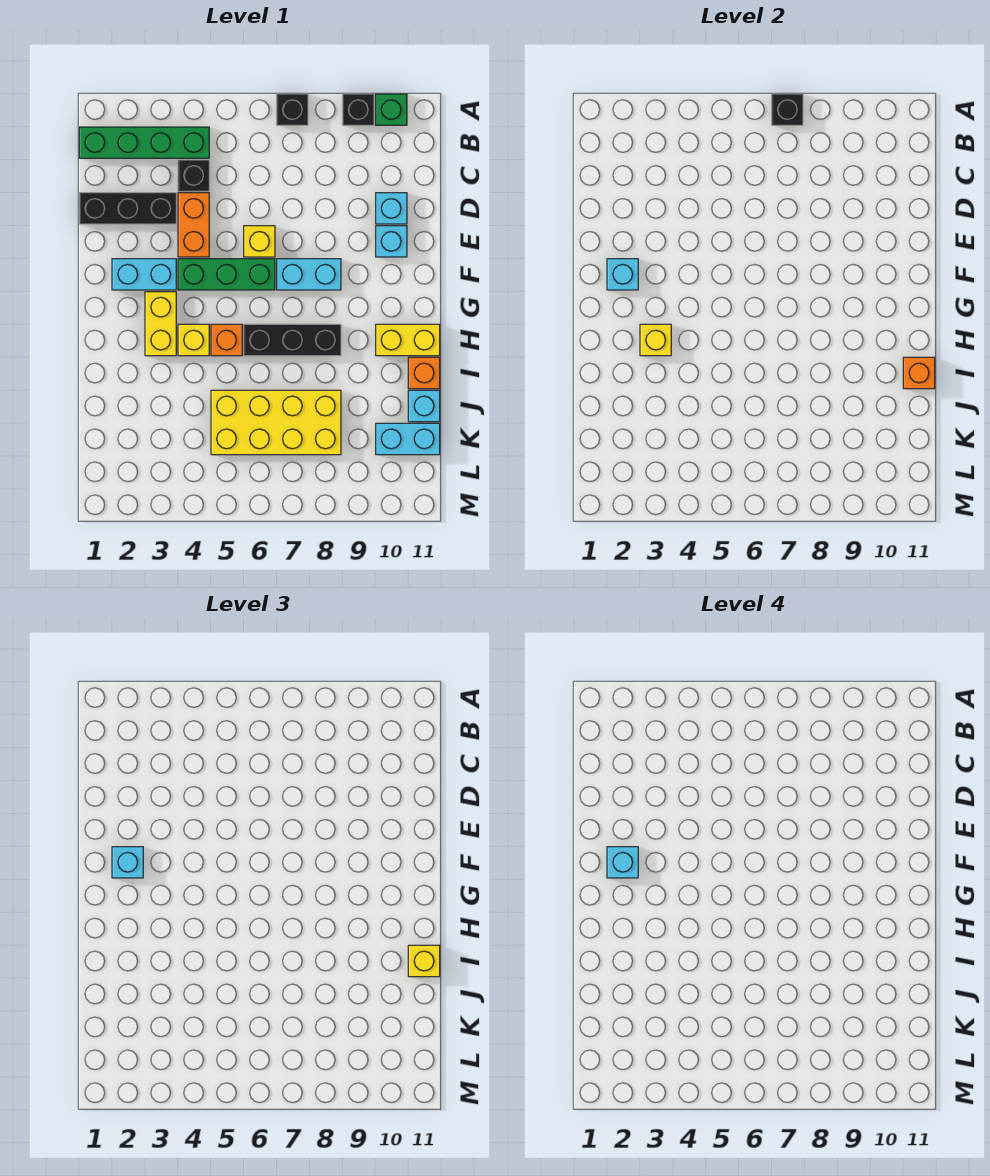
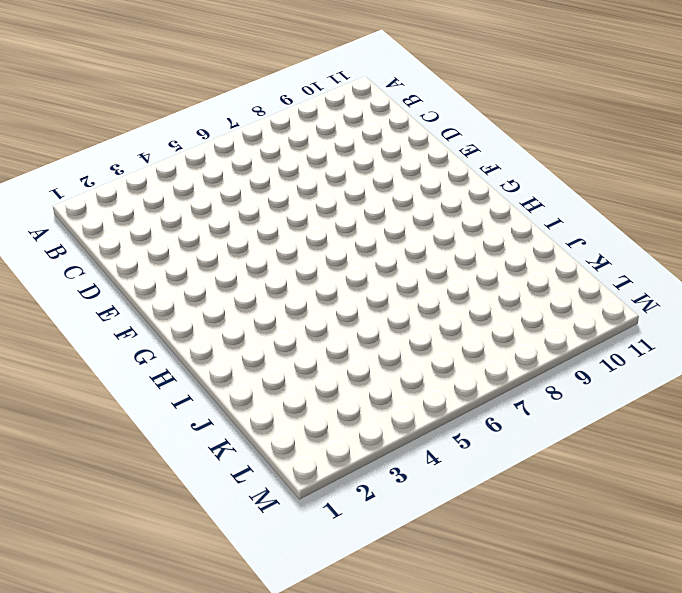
none -> black 1x1 brick [277,94,308,125]
none -> black 1x1 brick [343,94,374,125]
none -> green 1x1 brick [376,94,407,125]

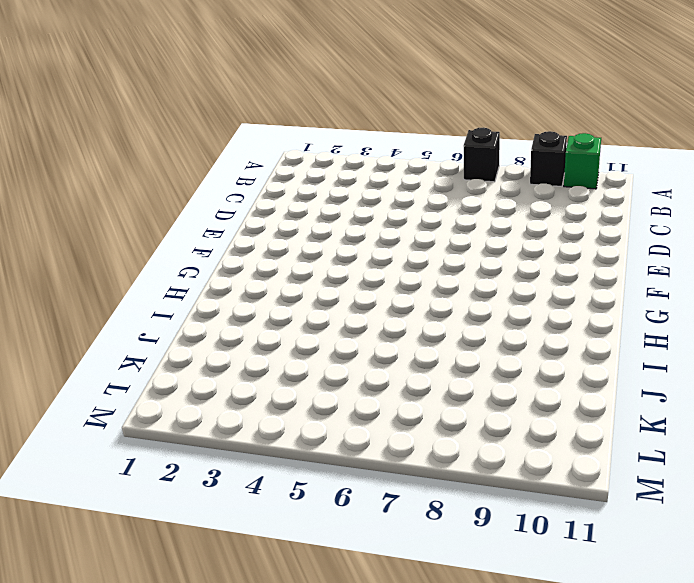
none -> green 1x4 brick [79,127,209,158]
none -> black 1x1 brick [178,160,209,191]
none -> black 1x3 brick [79,193,176,224]

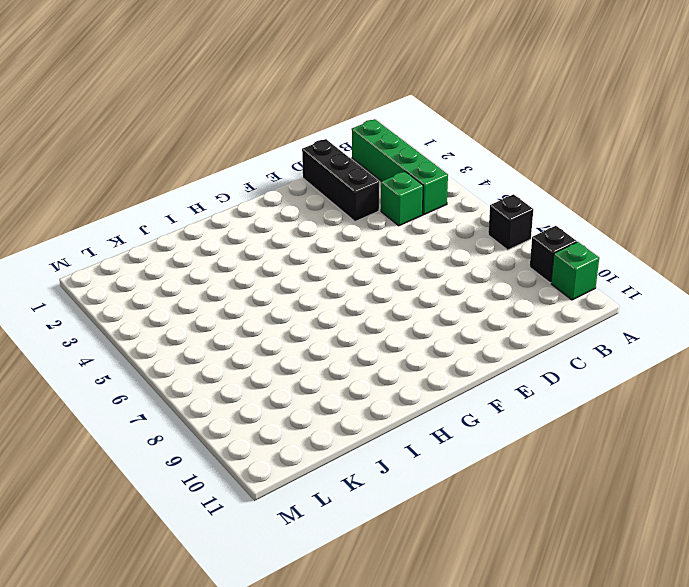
green 1x1 brick [381,172,423,226] -> black 1x1 brick [178,160,209,191]
none -> orange 1x2 brick [178,193,209,257]
none -> cyan 1x1 brick [376,193,407,224]
none -> yellow 1x1 brick [244,226,275,257]

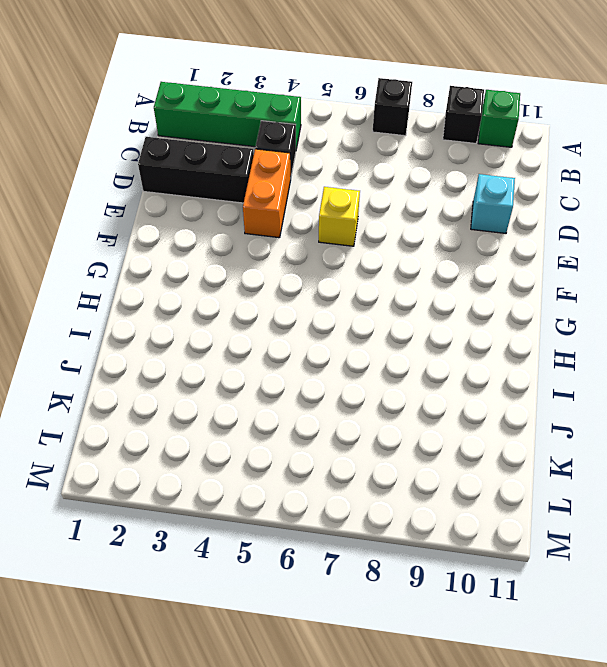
none -> cyan 1x1 brick [376,226,407,257]
none -> cyan 1x2 brick [112,259,176,290]
none -> green 1x3 brick [178,259,275,290]

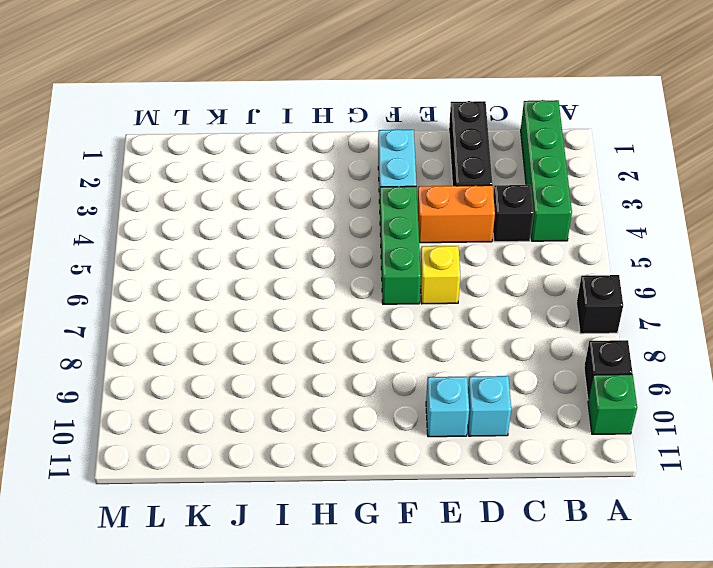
none -> cyan 1x2 brick [277,259,341,290]
none -> yellow 1x2 brick [145,292,176,356]
none -> yellow 1x1 brick [178,324,209,356]

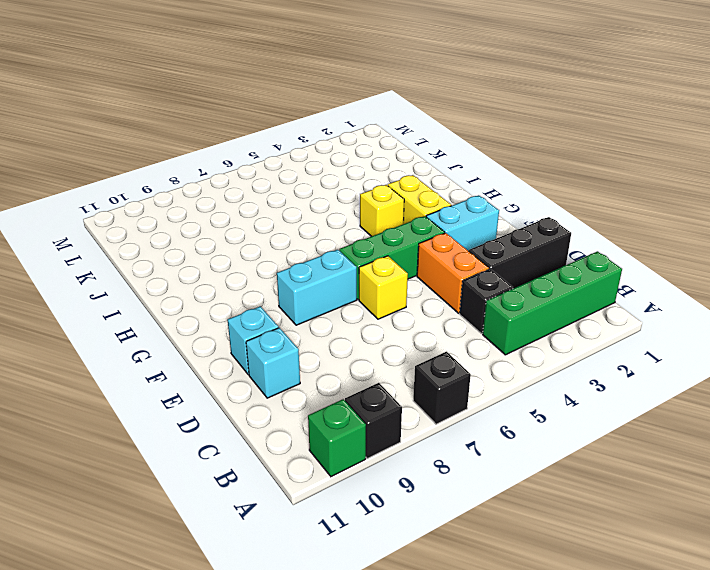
none -> orange 1x1 brick [211,324,242,356]
none -> black 1x3 brick [244,324,341,356]
none -> yellow 1x2 brick [376,324,440,356]

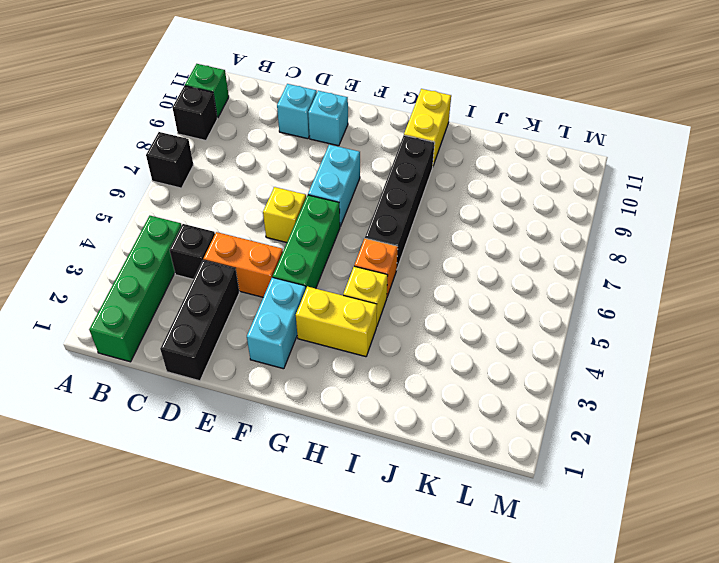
black 1x4 brick [365,135,435,268] -> black 1x3 brick [244,324,341,356]
none -> orange 1x1 brick [408,357,440,389]
none -> yellow 2x4 brick [211,390,341,455]
none -> cyan 1x1 brick [408,390,440,422]

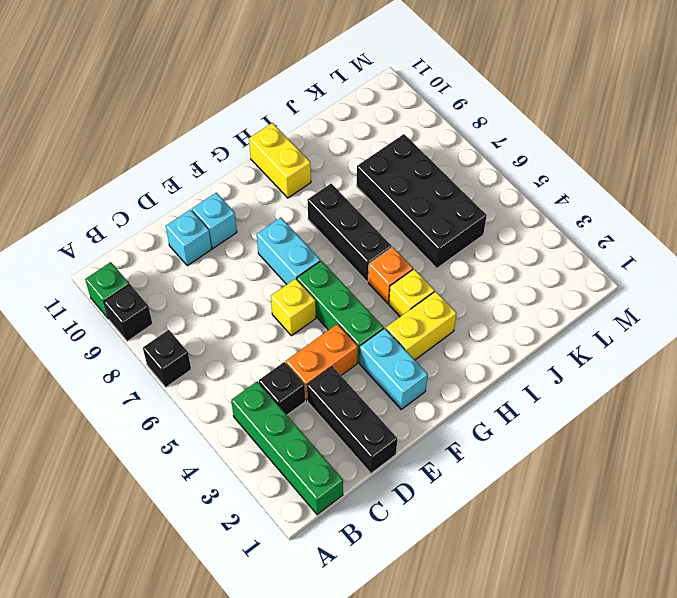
black 2x4 brick [357,134,487,268] -> yellow 2x4 brick [211,390,341,455]
none -> orange 1x1 brick [408,357,440,389]
none -> cyan 1x1 brick [408,390,440,422]
none -> cyan 1x2 brick [376,423,440,455]

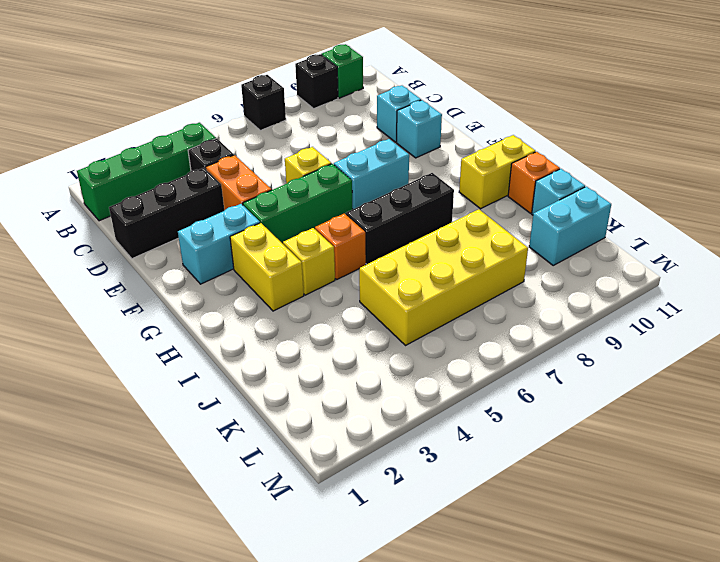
none -> black 1x1 brick [772,94,803,125]
none -> cyan 1x1 brick [607,259,638,290]
none -> yellow 1x1 brick [640,324,671,356]

